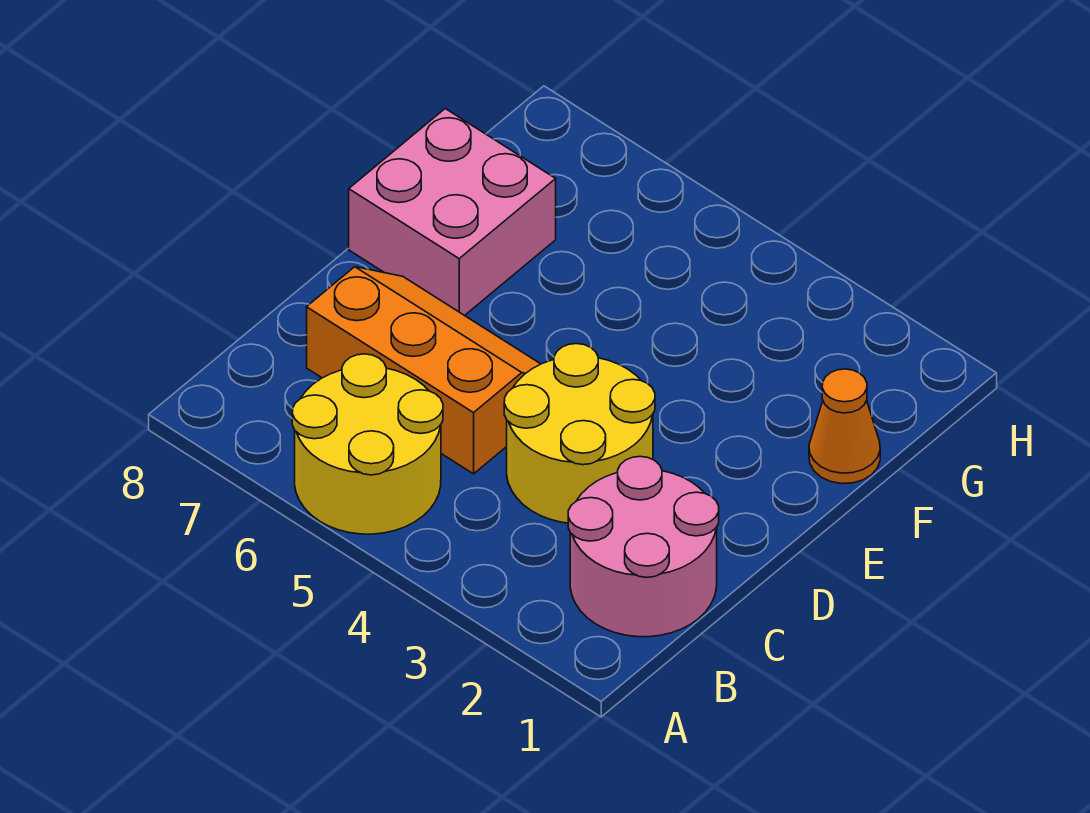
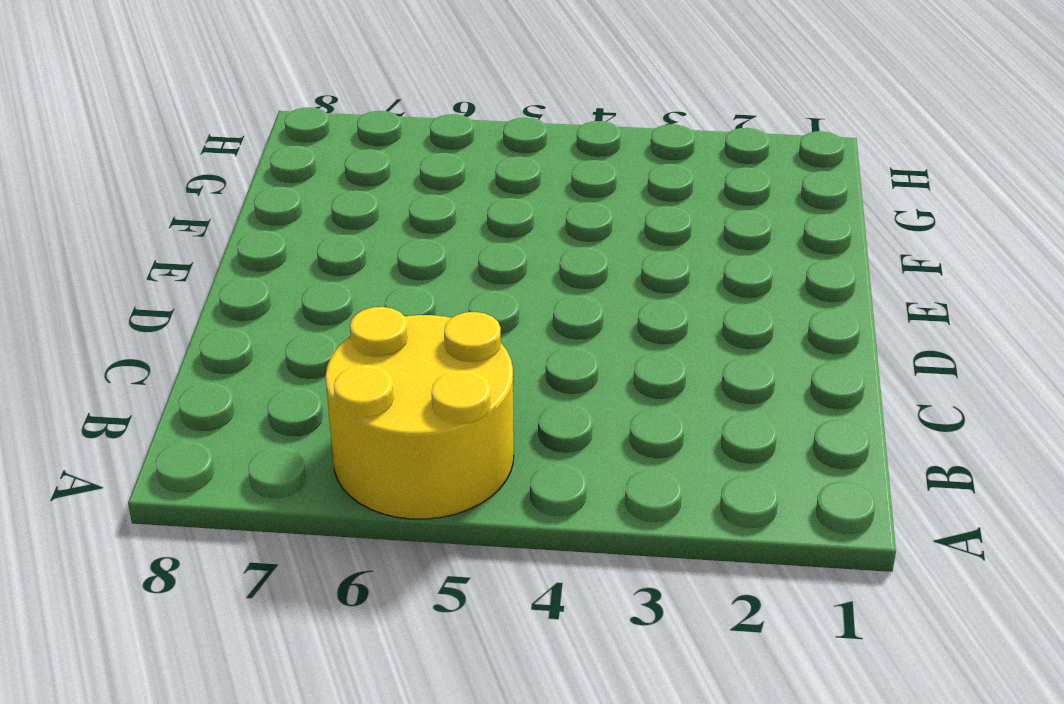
none -> pink 2x2 round brick [568,456,719,637]
none -> yellow 2x2 round brick [504,344,655,523]

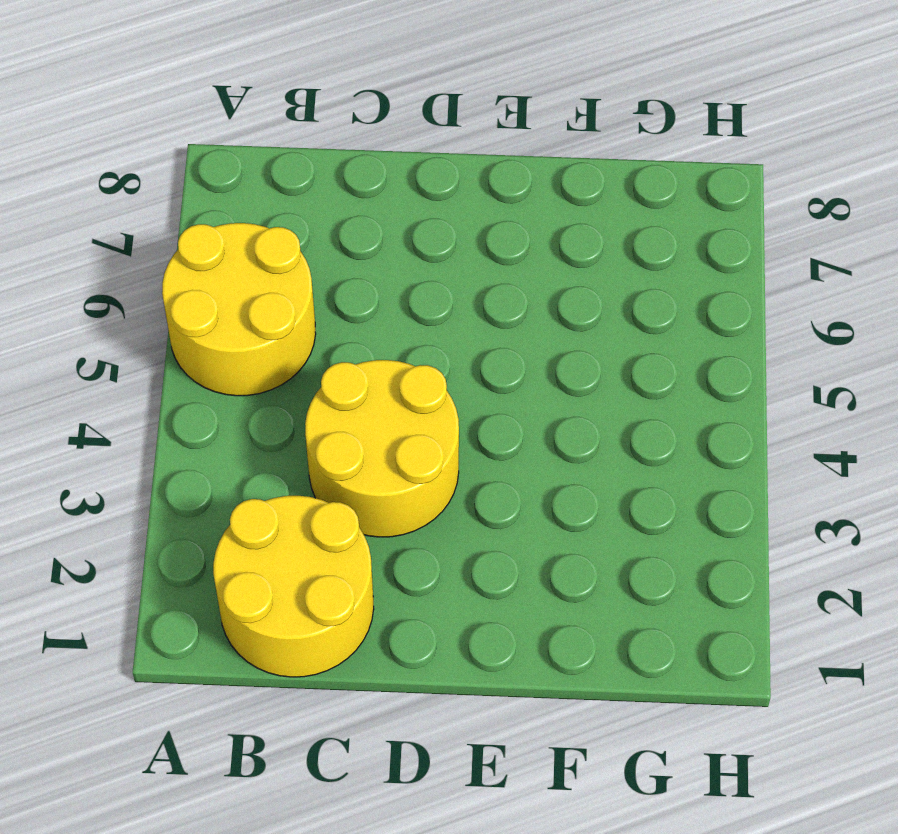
yellow 2x2 round brick [213,496,374,677] -> pink 2x2 round brick [568,456,719,637]
none -> orange 2x3 slope [307,267,540,474]
none -> pink 2x2 brick [349,109,556,316]

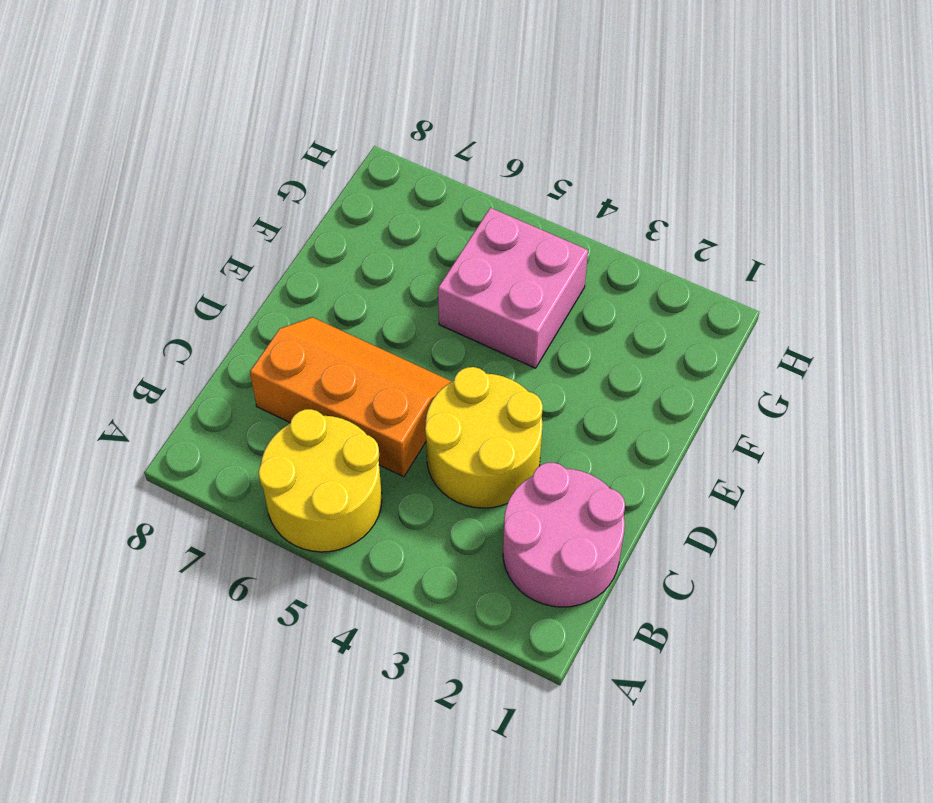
pink 2x2 brick [438,208,588,368] -> pink 2x2 brick moved to [349,109,556,316]
none -> orange 1x1 cone [809,369,880,484]

